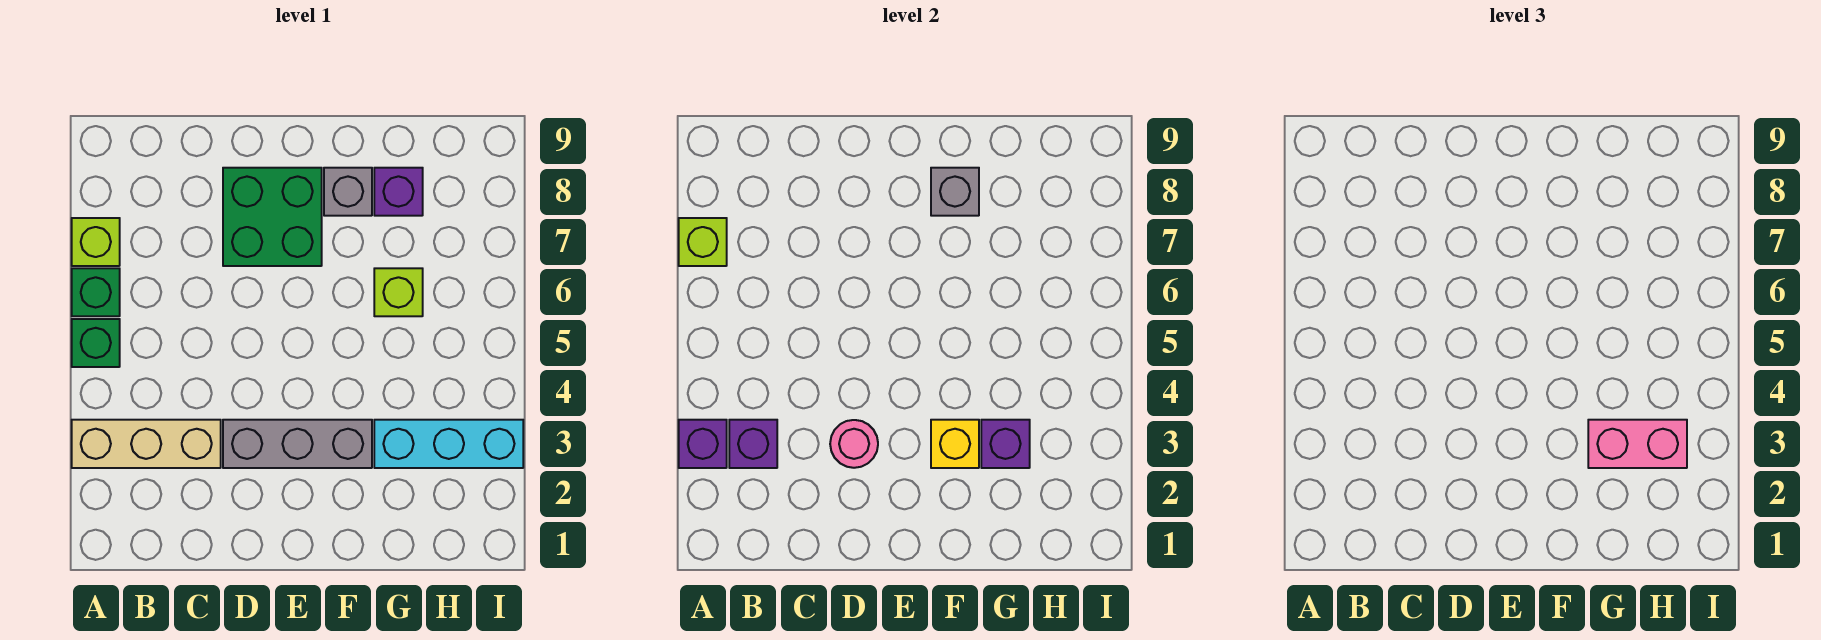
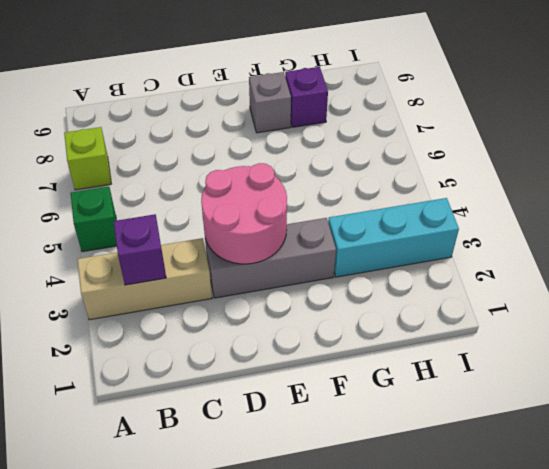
pink 2x2 round brick [201,163,287,264] -> pink 1x1 round brick [830,420,878,468]
none -> green 1x1 brick [72,268,120,316]
none -> green 2x2 brick [223,168,322,266]
none -> lime 1x1 brick [374,268,423,316]

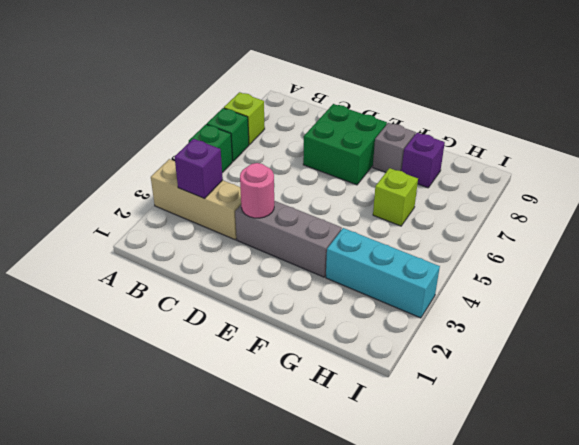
none -> purple 1x1 brick [679,420,727,468]
none -> lime 1x1 brick [679,218,727,266]
none -> yellow 1x1 brick [931,420,979,468]

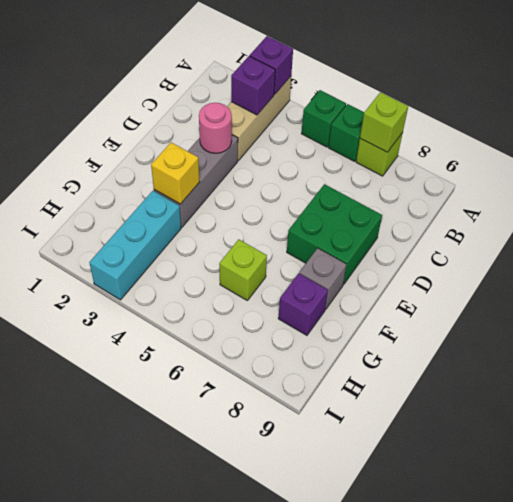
none -> grey 1x1 brick [931,168,979,216]
none -> purple 1x1 brick [981,420,1030,468]
none -> pink 1x2 brick [1588,420,1687,468]

